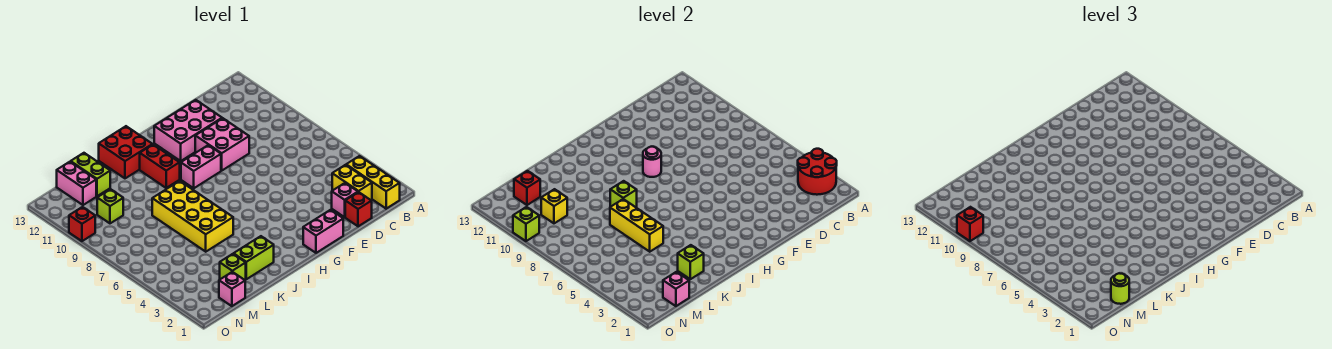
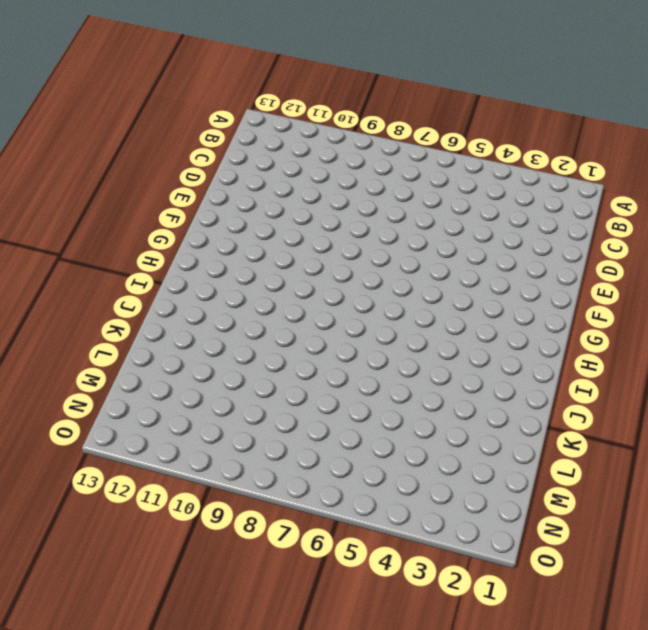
none -> yellow 1x3 brick [346,156,400,209]
none -> yellow 1x2 brick [332,165,372,200]
none -> red 1x1 brick [345,192,372,227]

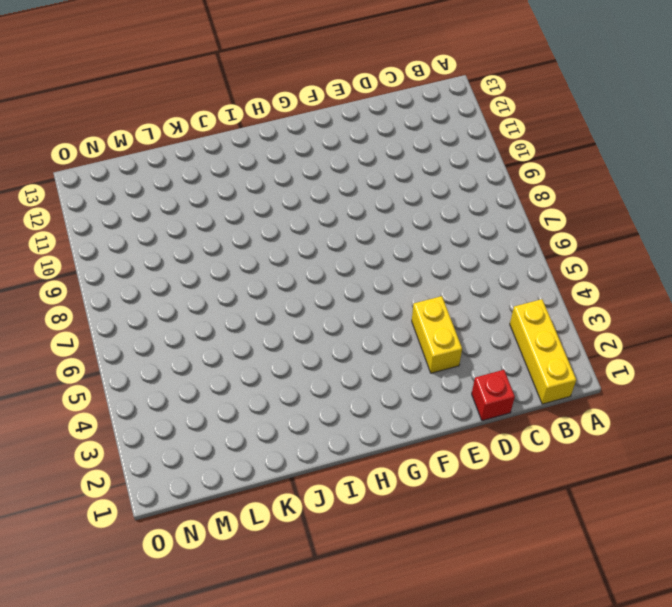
yellow 1x2 brick [412,296,462,373] -> yellow 1x2 brick moved to [332,165,372,200]
none -> pink 1x1 brick [332,183,358,217]
none -> pink 2x2 brick [195,118,249,170]
none -> pink 2x3 brick [154,100,222,161]

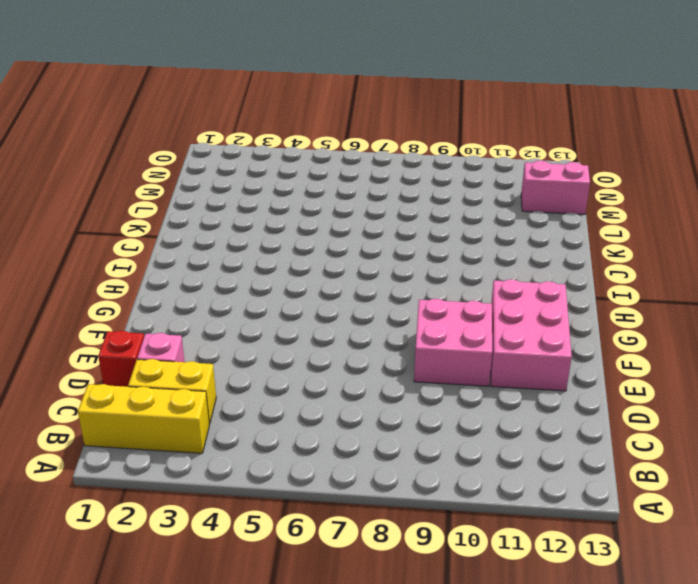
none -> pink 1x2 brick [303,210,343,253]
none -> pink 1x2 brick [181,145,221,188]
none -> red 1x2 brick [140,145,180,188]

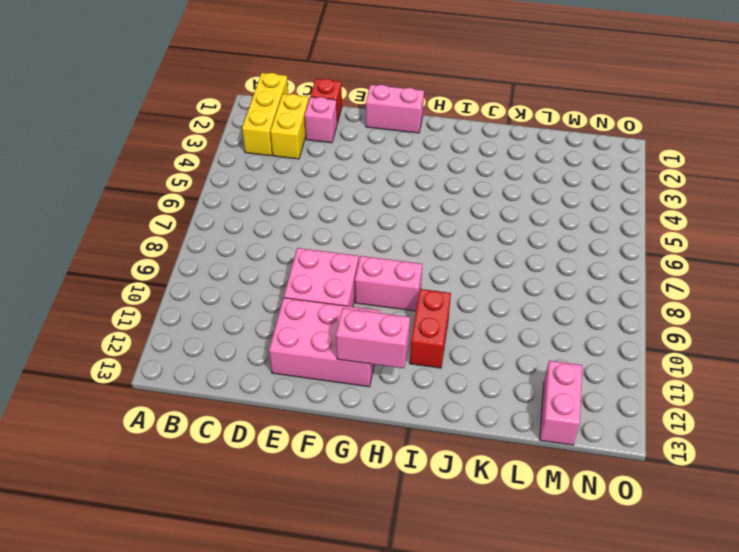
pink 1x2 brick [336,308,410,368] -> none
none -> red 2x2 brick [99,126,152,178]
none -> lime 1x2 brick [234,236,274,279]
none -> yellow 2x4 brick [152,181,233,252]

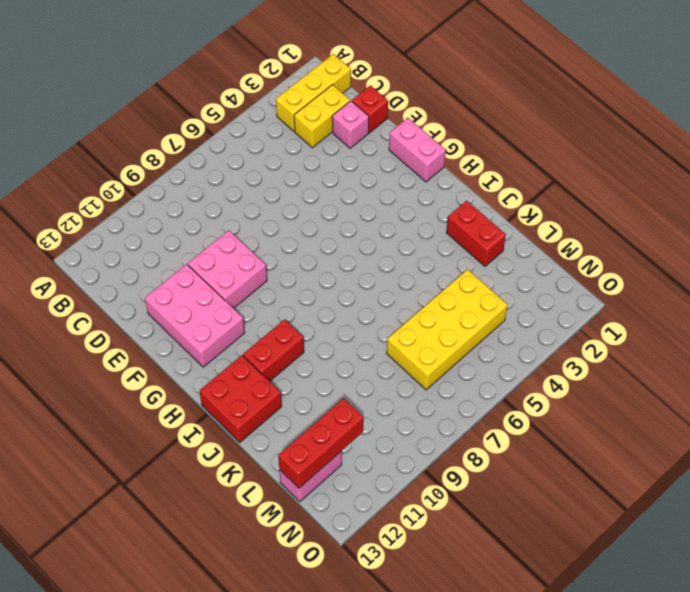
red 1x2 brick [446,201,506,266] -> lime 1x2 brick [234,236,274,279]
yellow 2x4 brick [387,269,508,390] -> yellow 2x4 brick moved to [152,181,233,252]
red 1x3 brick [278,398,364,488] -> red 1x1 brick [514,171,540,205]
none -> pink 1x2 brick [181,145,221,188]
none -> lime 1x1 brick [220,254,246,280]
none -> lime 1x2 brick [71,153,110,196]

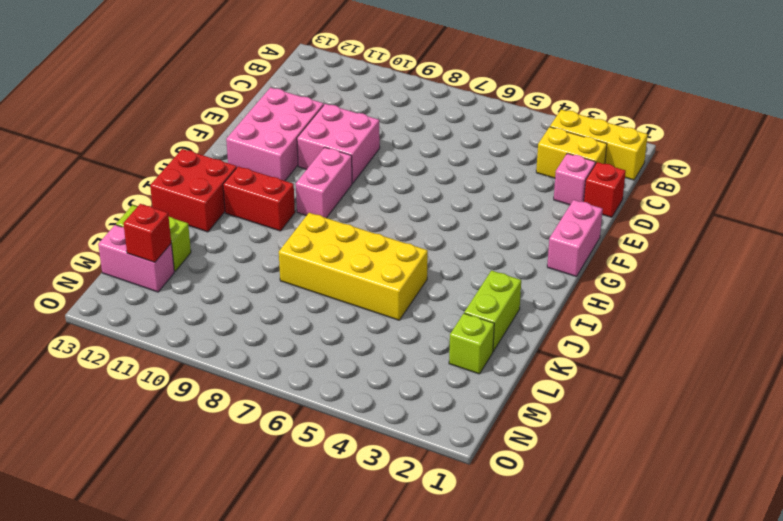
none -> pink 1x1 brick [219,272,245,306]
none -> lime 1x1 brick [97,189,123,223]
none -> red 1x1 brick [69,207,95,241]

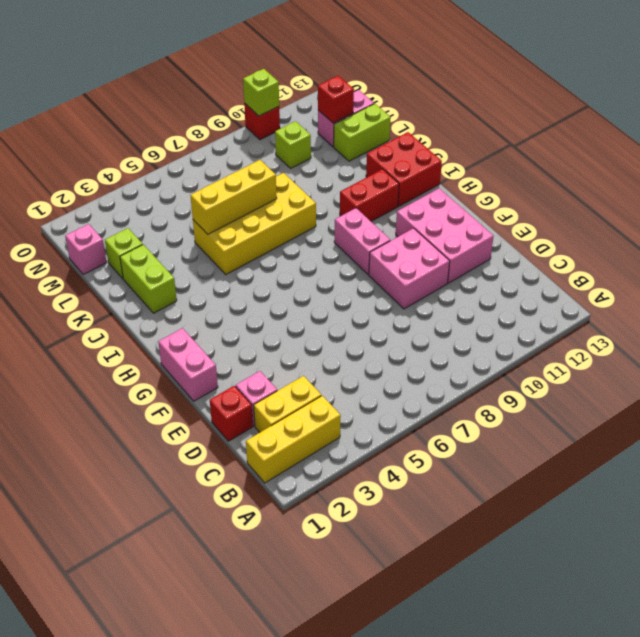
none -> red 2x2 round brick [798,149,837,195]
none -> pink 1x1 round brick [643,147,661,177]
none -> lime 1x1 brick [610,181,637,207]

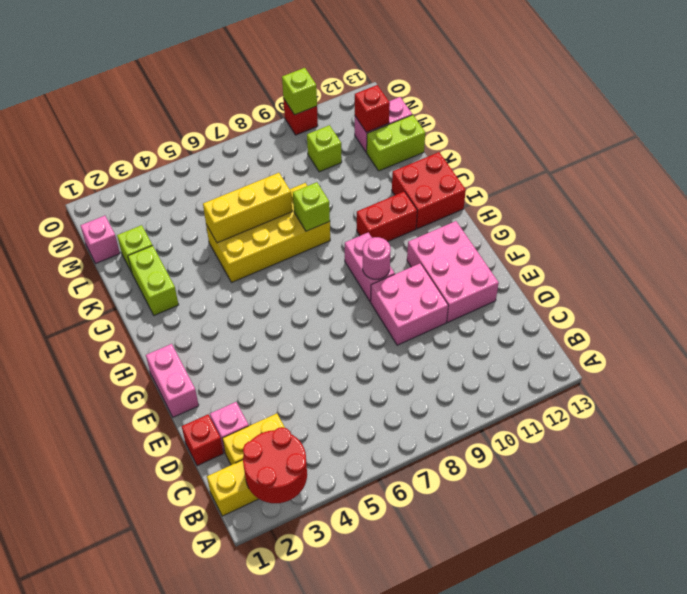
none -> lime 1x1 brick [678,245,704,279]
none -> pink 1x1 brick [663,272,689,306]
none -> yellow 1x1 brick [541,189,567,223]

